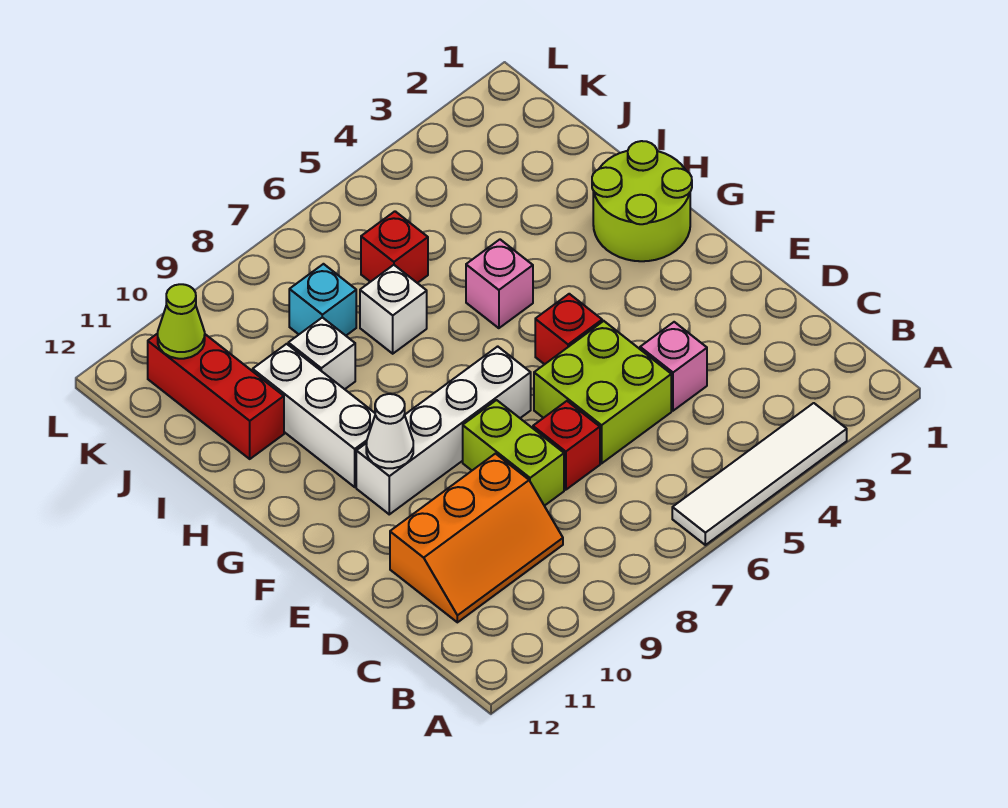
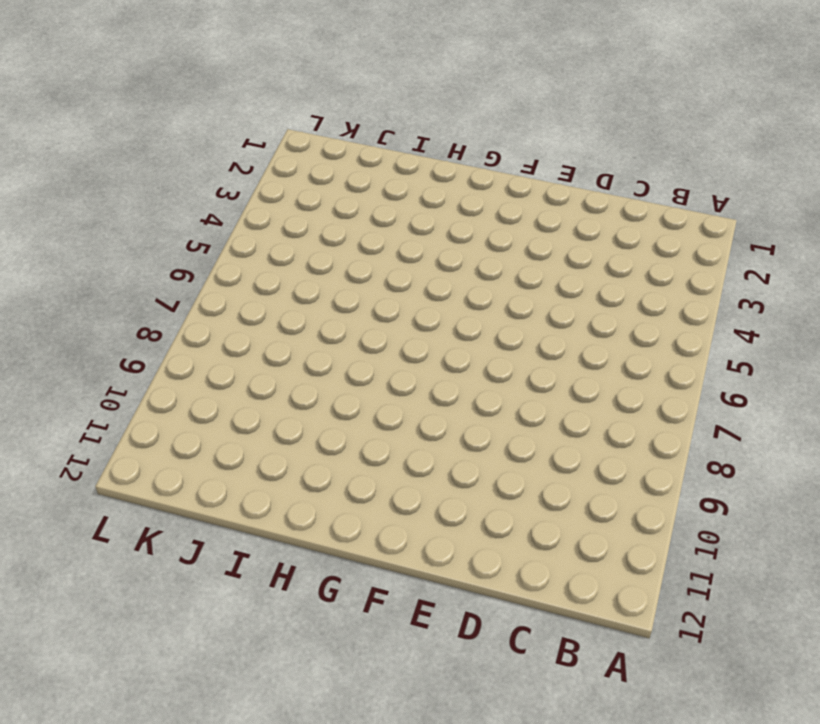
none -> white 1x4 tile [672,403,847,545]
none -> orange 2x3 slope [390,454,563,622]
none -> pink 1x1 brick [640,322,707,411]

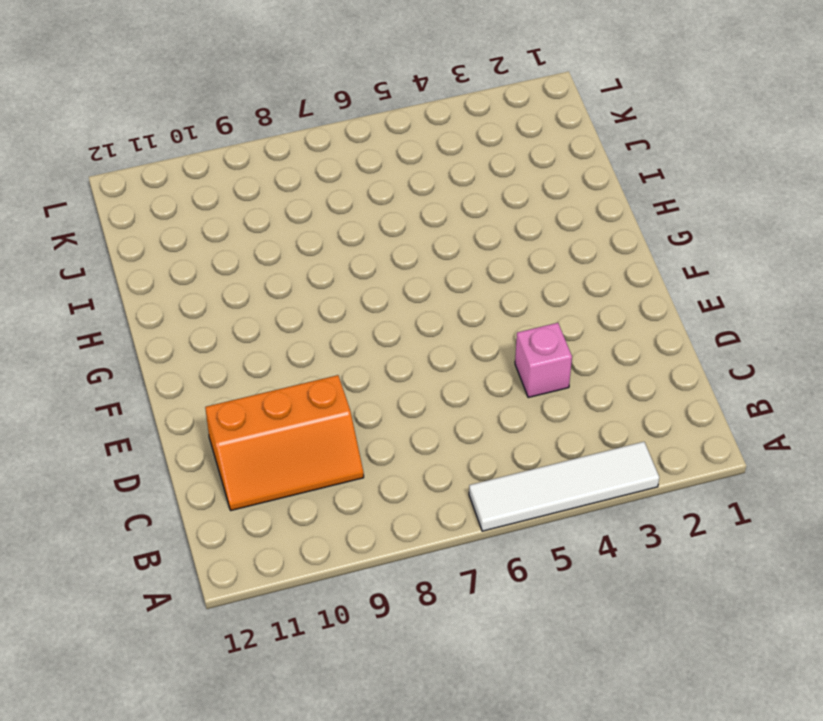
none -> lime 2x2 brick [534,321,671,463]
none -> red 1x1 brick [533,401,600,490]
none -> lime 1x2 brick [463,400,564,506]

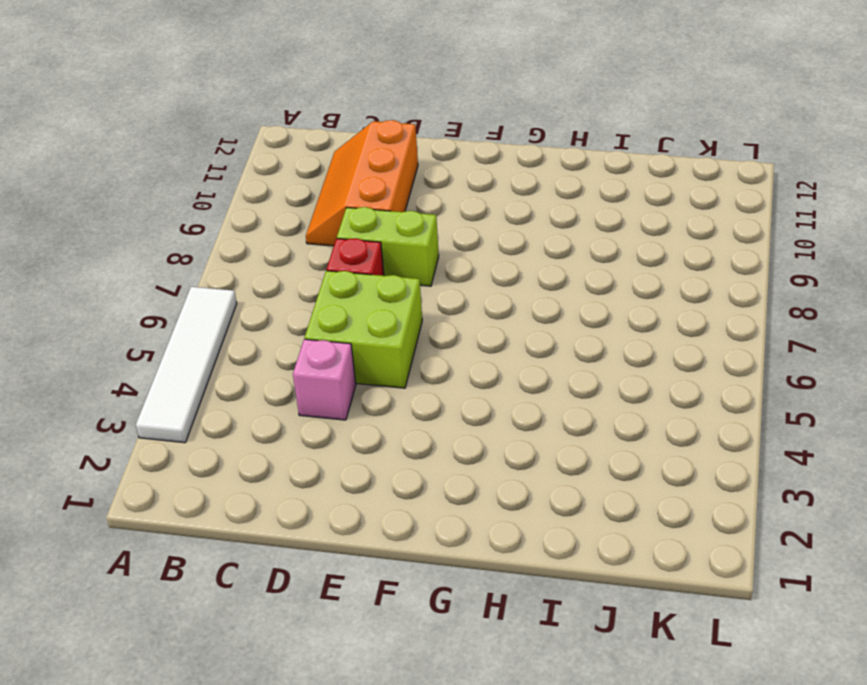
none -> red 1x1 brick [535,294,602,364]
none -> white 1x4 brick [356,346,531,514]
none -> lime 2x2 round brick [592,141,692,261]

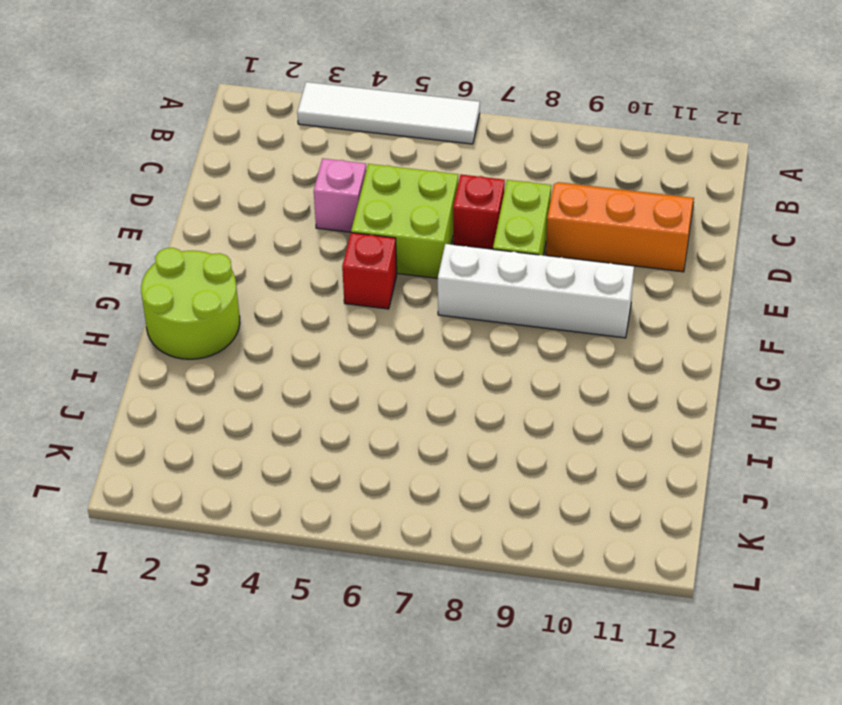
none -> white 1x3 brick [253,344,375,487]
none -> pink 1x1 brick [466,240,533,328]
none -> white 1x1 brick [360,265,427,354]

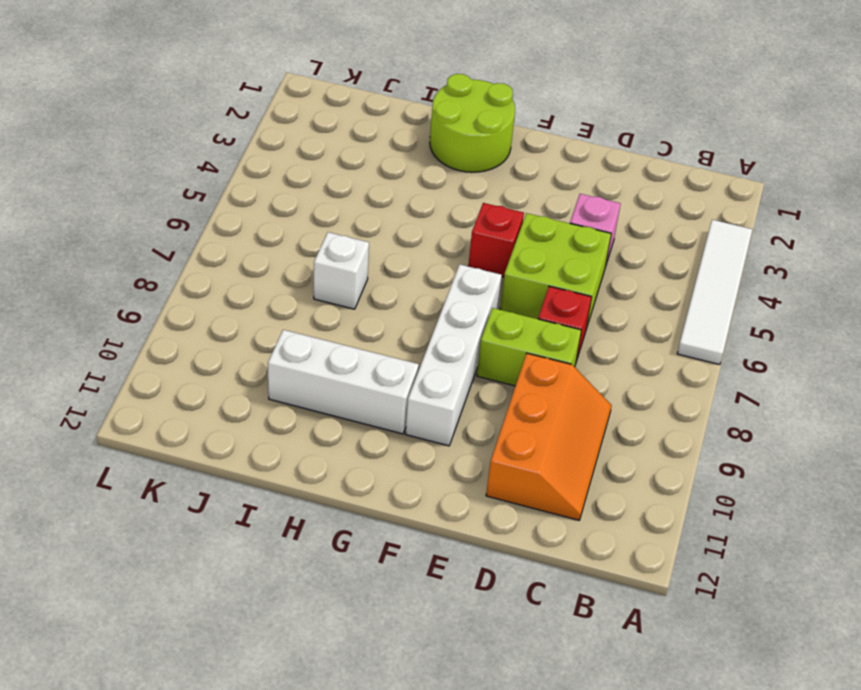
none -> pink 1x1 brick [466,240,533,328]
none -> white 1x1 brick [288,317,355,389]
none -> red 1x3 brick [148,333,284,459]

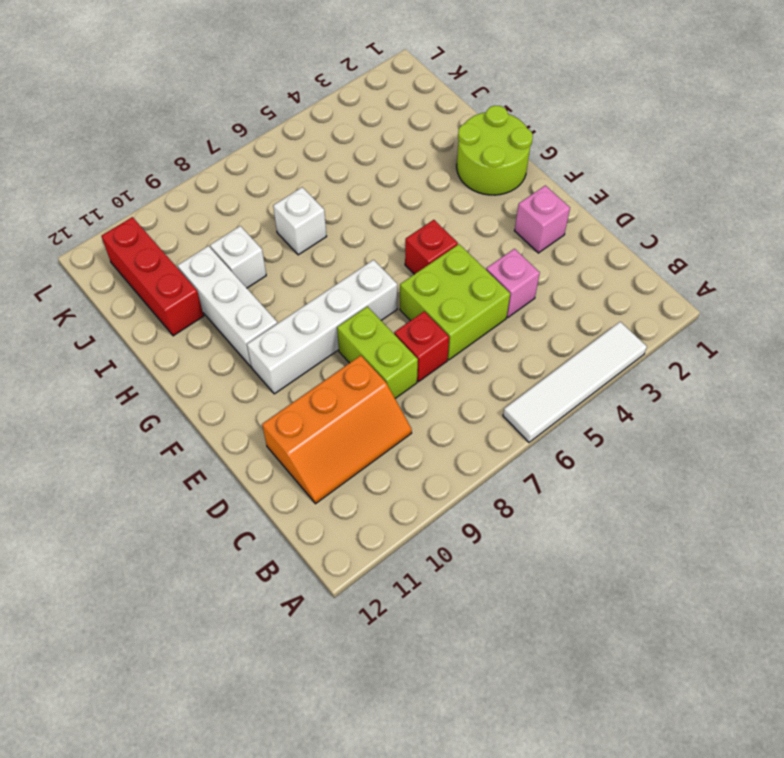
pink 1x1 brick [514,185,570,253] -> pink 1x1 brick moved to [466,240,533,328]
none -> red 1x1 brick [361,211,428,283]
none -> cyan 1x1 brick [289,264,356,336]
none -> white 1x1 cone [366,394,413,468]

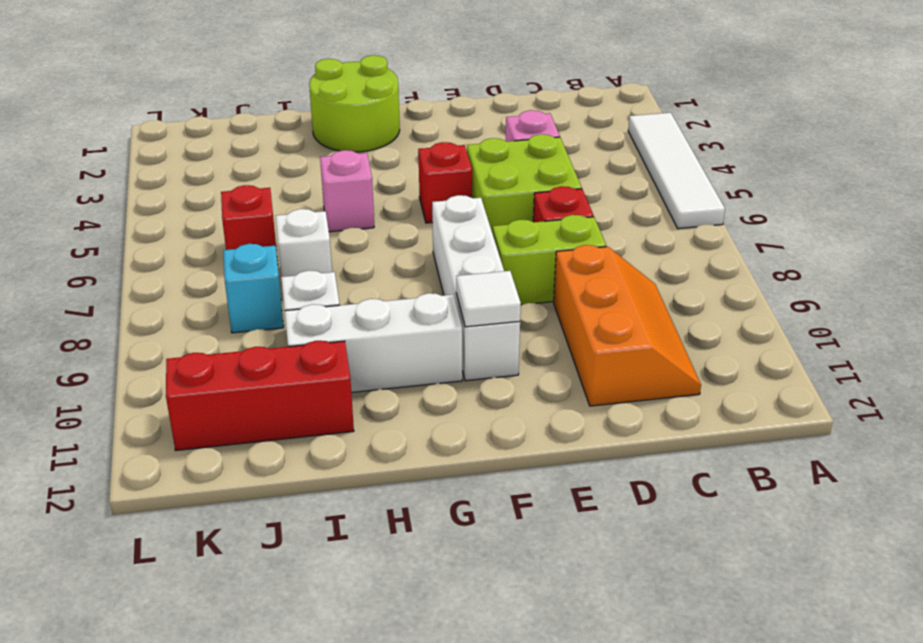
white 1x1 tile [456,271,521,327] -> white 1x1 cone [366,394,413,468]
none -> lime 1x1 cone [158,284,205,359]

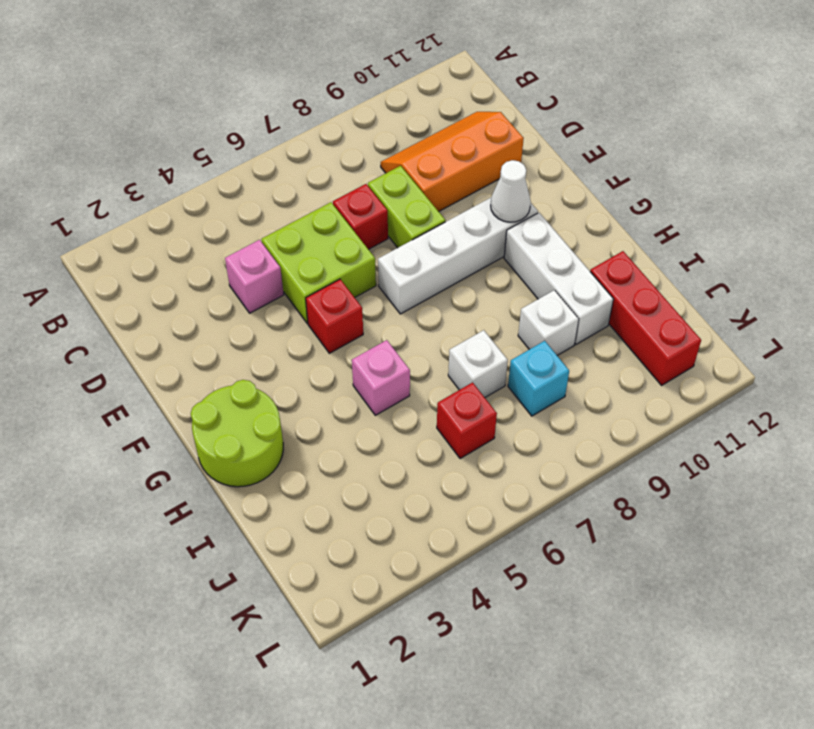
none -> white 1x4 tile [672,403,847,545]
none -> lime 1x1 cone [158,284,205,359]

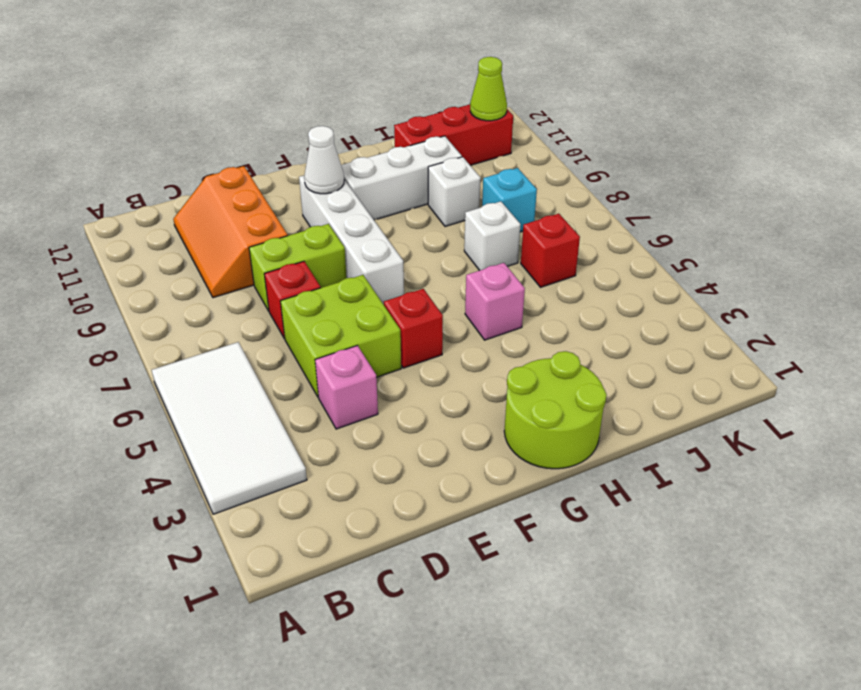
white 2x4 tile [152,342,307,514] -> white 1x4 tile [672,403,847,545]

